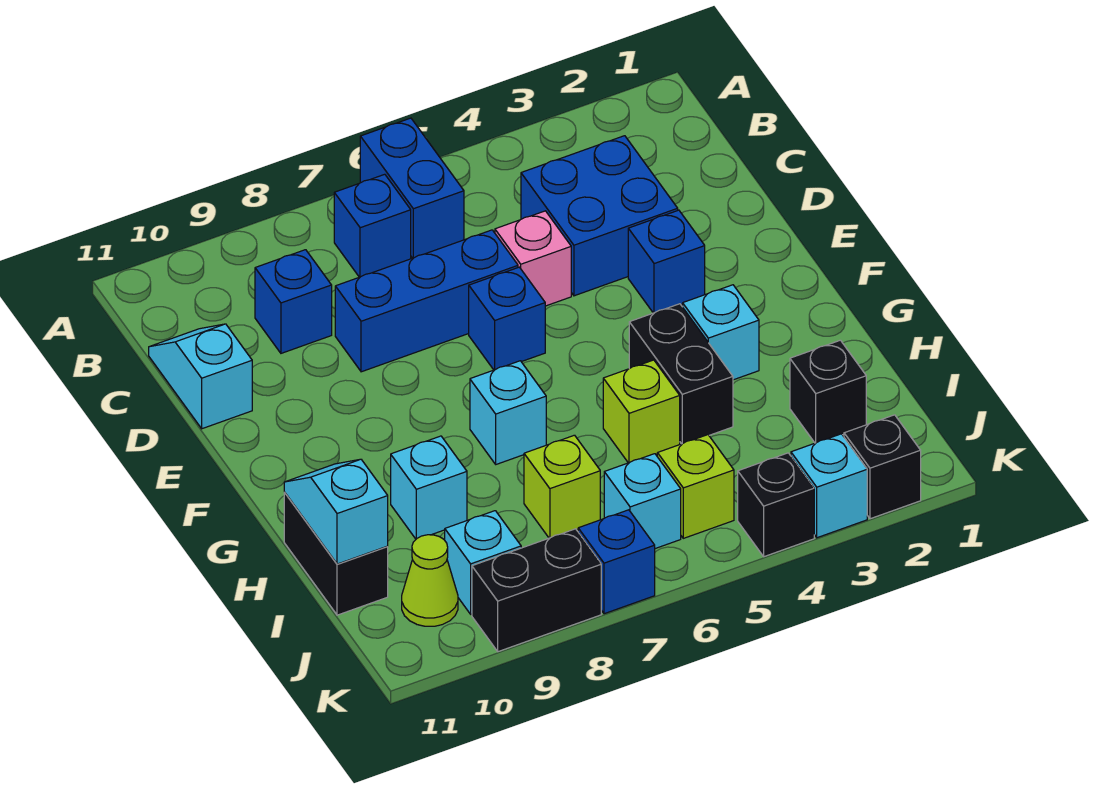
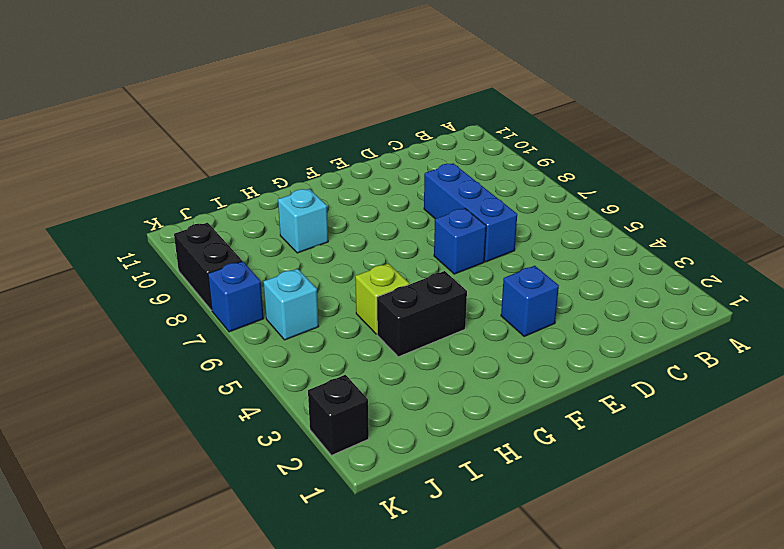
none -> blue 1x2 brick [360,118,464,258]
none -> blue 1x1 brick [334,174,411,277]
none -> blue 2x2 brick [521,136,678,296]

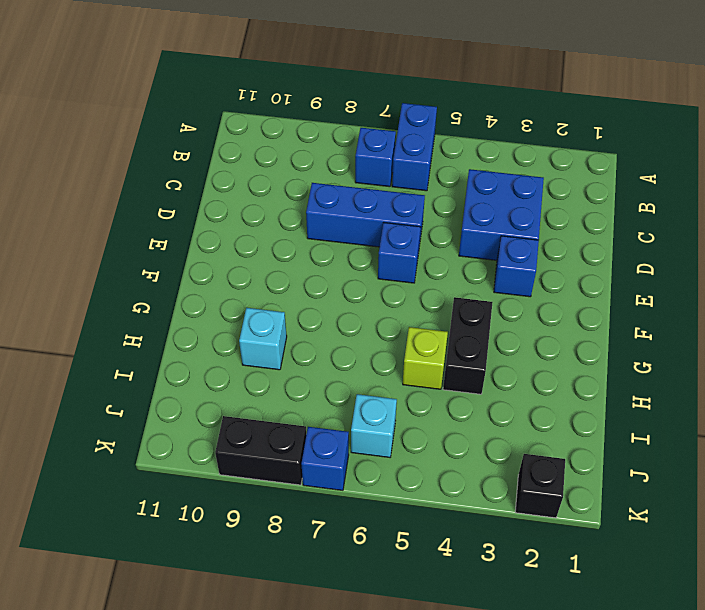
none -> blue 1x1 brick [255,250,332,353]
none -> cyan 1x2 slope [149,324,252,429]
none -> pink 1x1 brick [495,211,571,306]

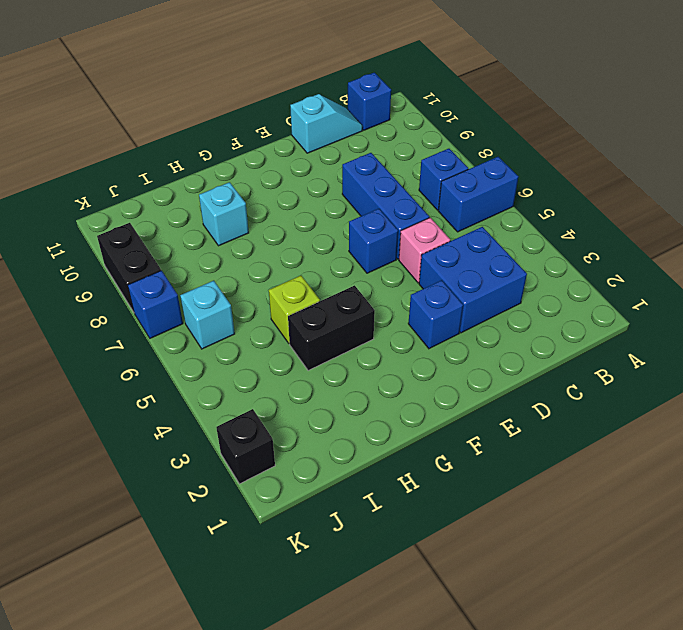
blue 1x1 brick [348,72,391,130] -> blue 1x1 brick moved to [255,250,332,353]
none -> cyan 1x1 brick [683,285,759,380]
none -> cyan 1x1 brick [470,361,546,464]
none -> black 1x2 brick [284,492,388,615]

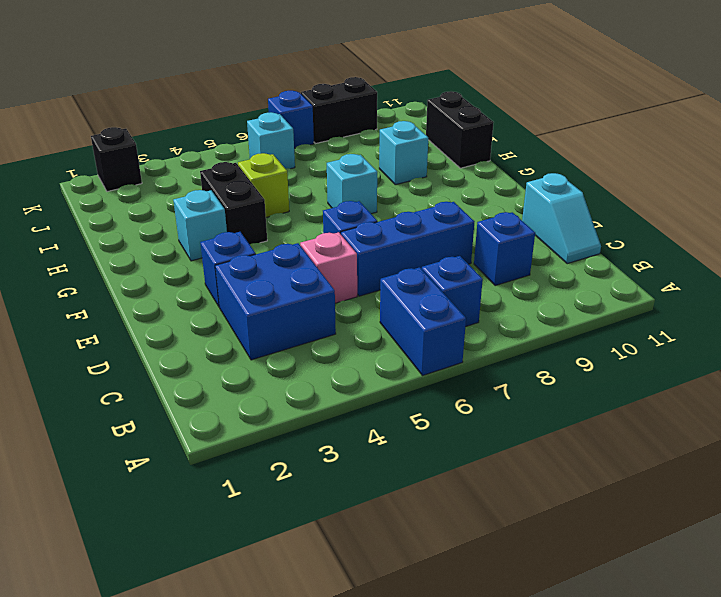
none -> black 1x1 brick [790,340,866,443]
none -> lime 1x1 brick [524,435,600,538]
none -> lime 1x1 brick [657,435,734,538]

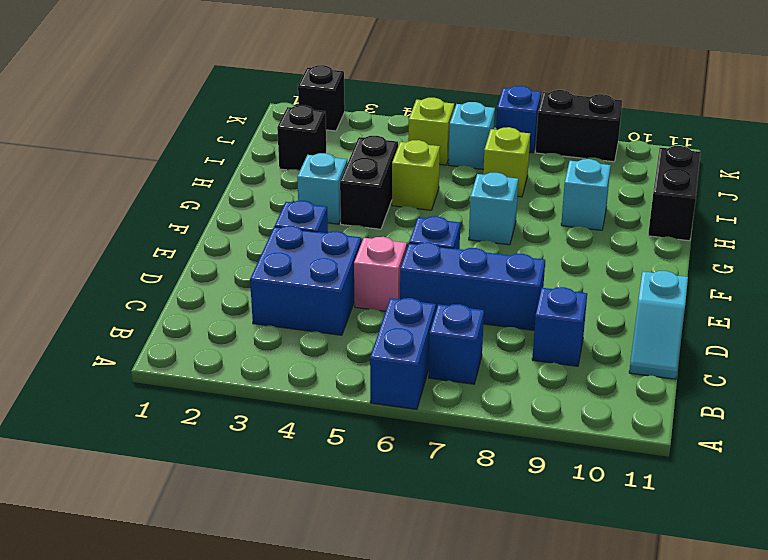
none -> cyan 1x1 brick [445,511,521,614]
none -> lime 1x1 cone [402,535,458,626]
none -> cyan 1x1 brick [791,434,867,538]

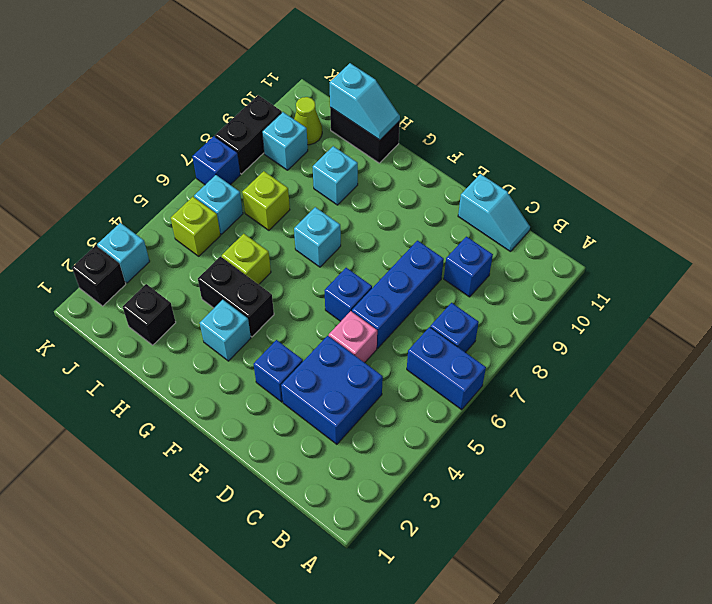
none -> black 1x1 brick [738,453,814,557]

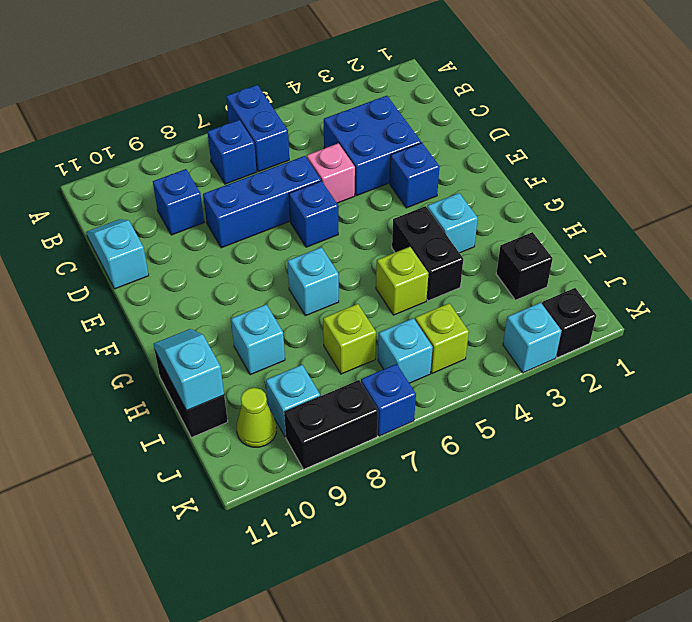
none -> black 1x1 brick [738,453,814,557]

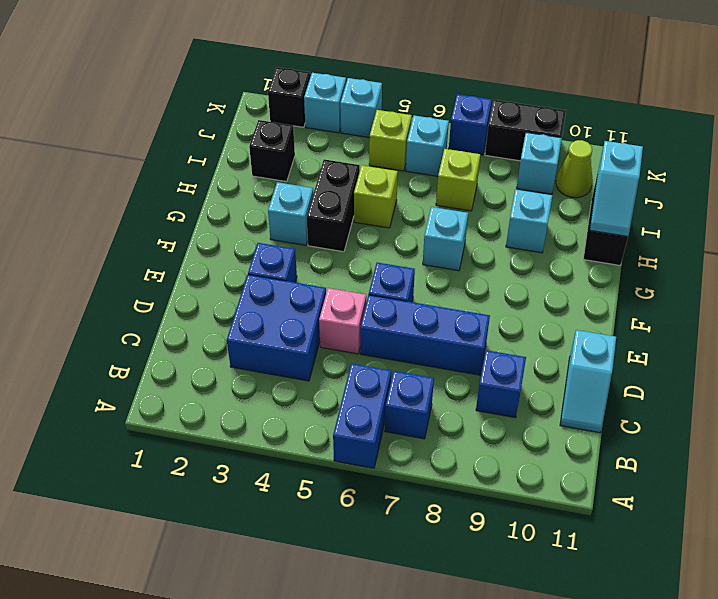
cyan 1x1 brick [340,78,382,138] -> black 1x1 brick [738,453,814,557]

